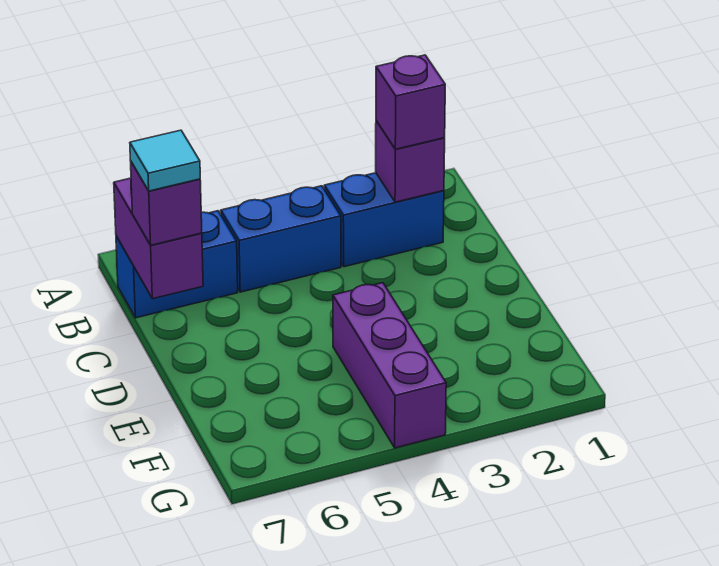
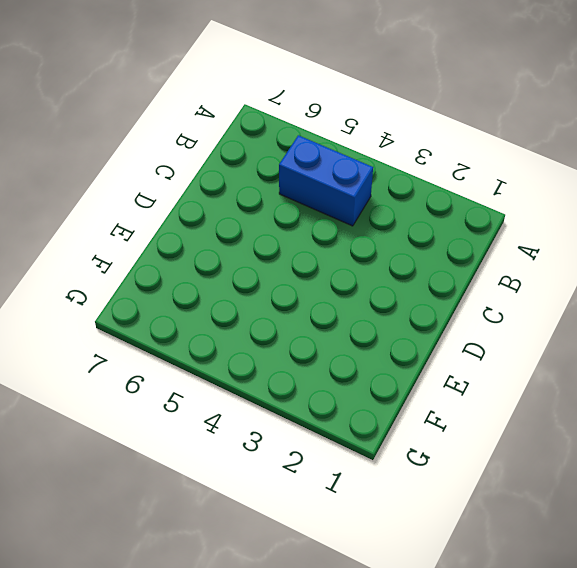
none -> blue 1x2 brick [324,173,444,267]
none -> blue 1x2 brick [116,211,238,318]

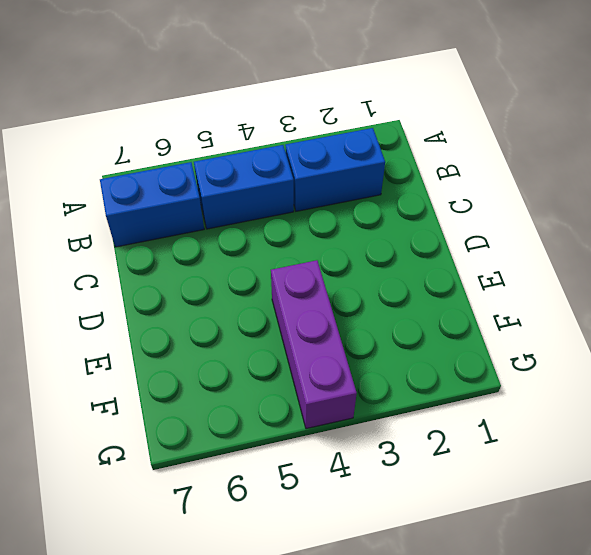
none -> purple 1x1 brick [376,121,445,202]
none -> purple 1x2 brick [114,178,203,299]

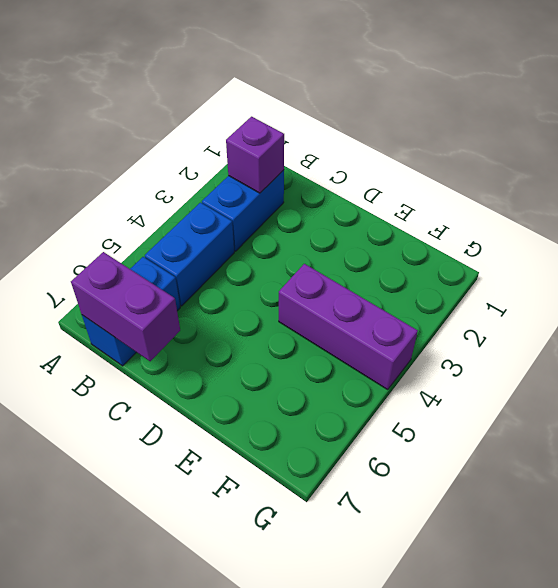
none -> purple 1x1 brick [376,55,445,149]
none -> purple 1x1 brick [131,162,202,245]

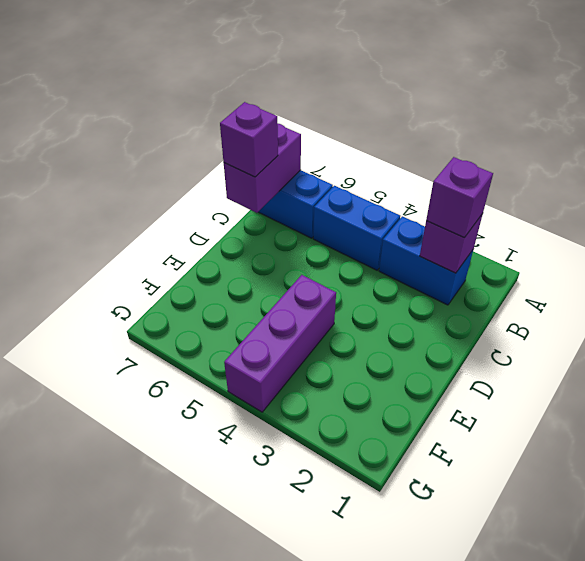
none -> cyan 1x1 tile [130,130,200,191]

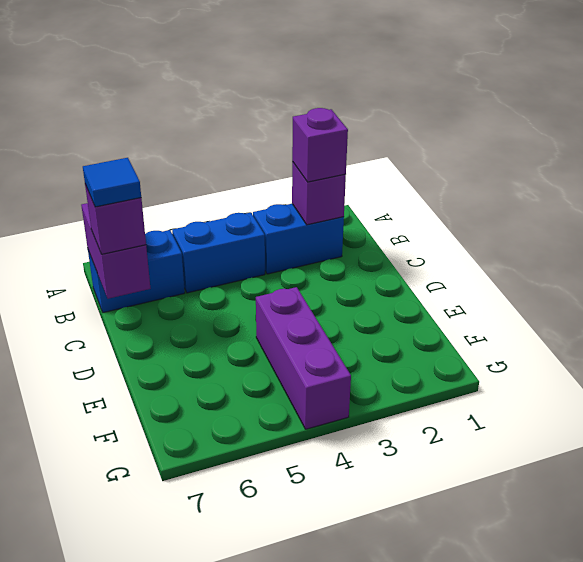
blue 1x1 tile [83,158,141,207] -> cyan 1x1 tile [130,130,200,191]

